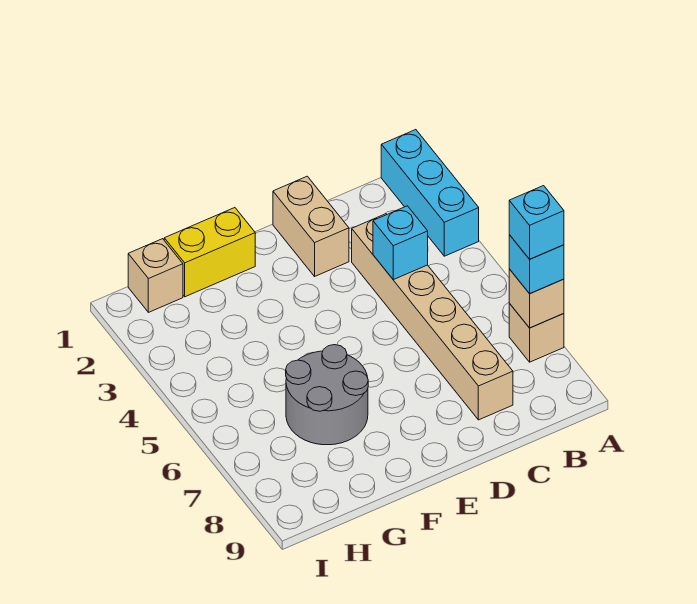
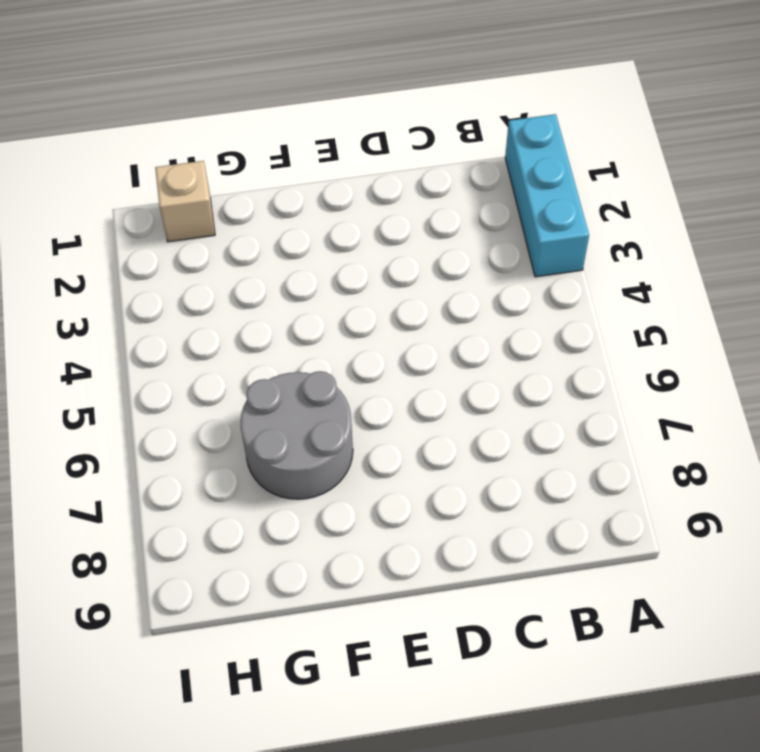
none -> tan 1x1 brick [509,304,564,362]
none -> tan 1x6 brick [352,214,513,420]

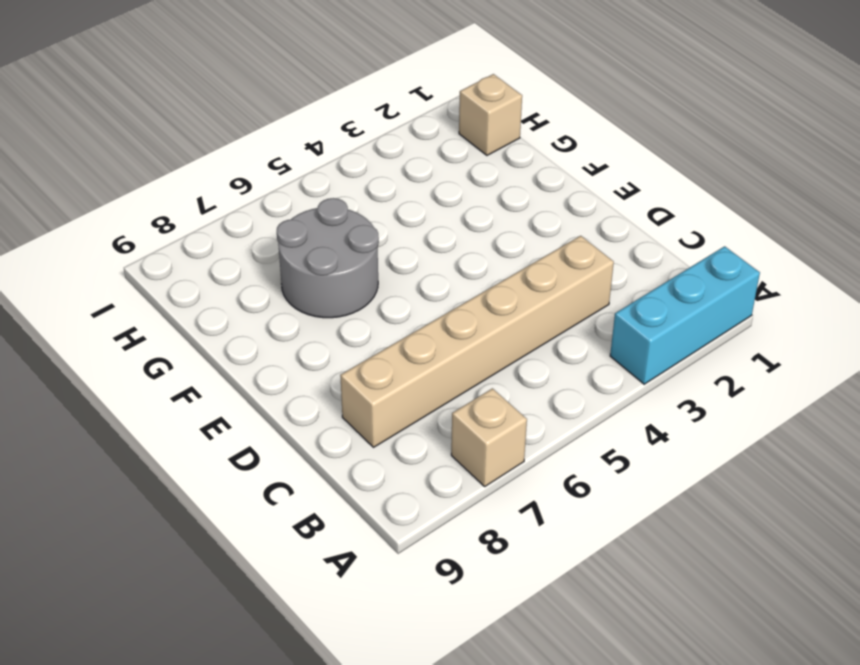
none -> tan 1x2 brick [273,176,349,276]
none -> yellow 1x2 brick [164,208,255,297]

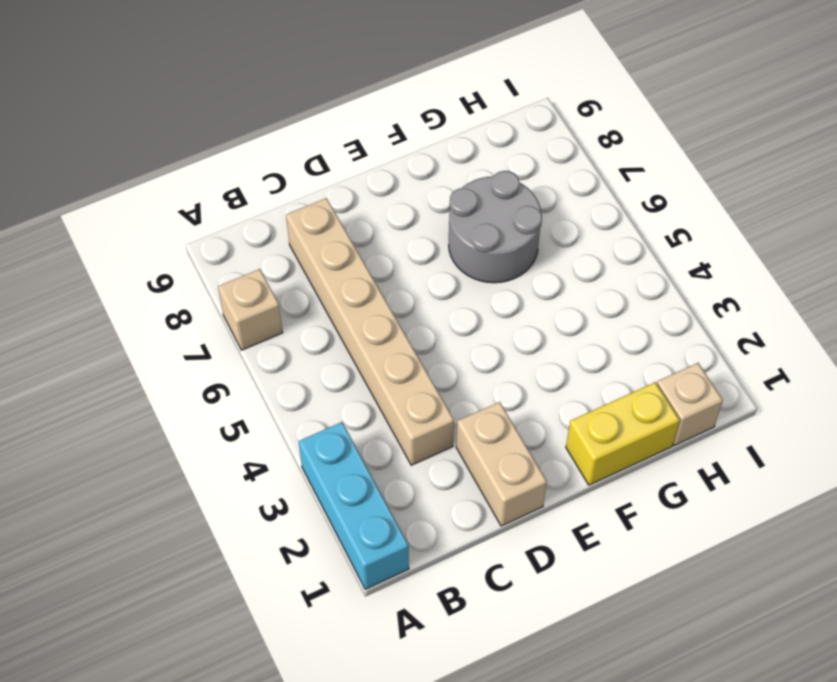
none -> tan 1x1 brick [509,269,564,328]
none -> cyan 1x1 brick [373,206,428,280]

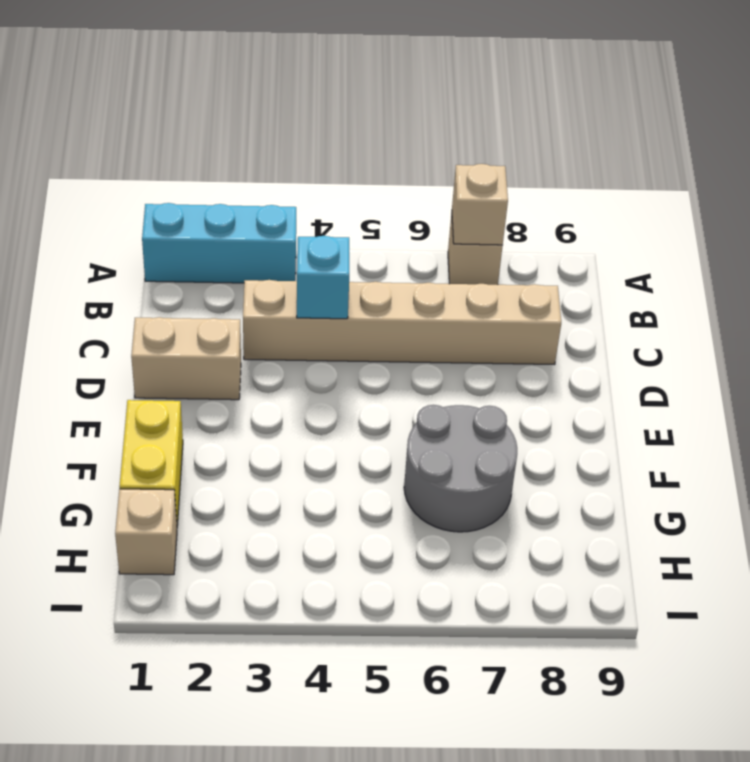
none -> cyan 1x1 brick [509,235,564,294]
none -> cyan 1x1 brick [509,186,564,259]

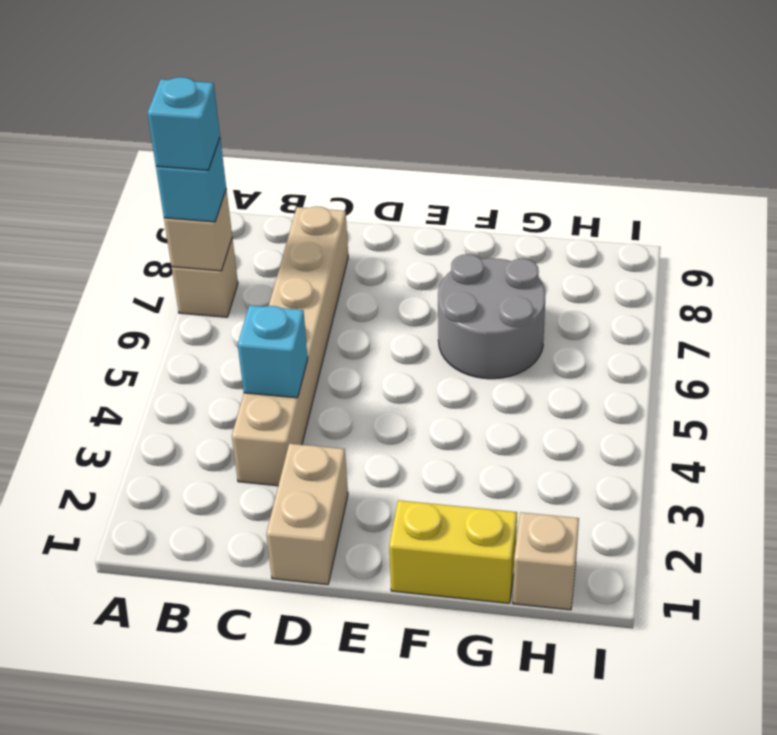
none -> cyan 1x3 brick [381,130,479,256]

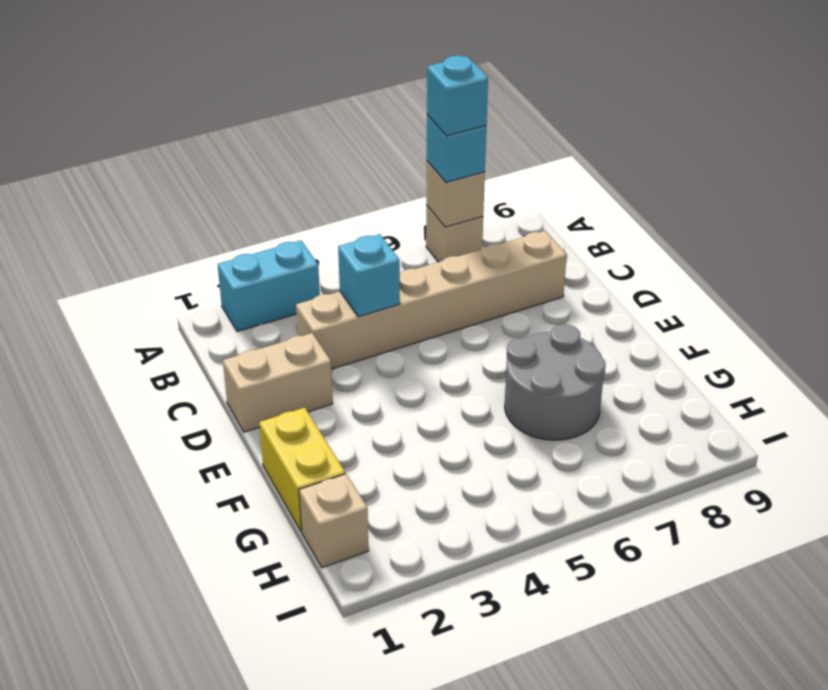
cyan 1x2 brick [218,240,320,332] -> cyan 1x3 brick [381,130,479,256]

